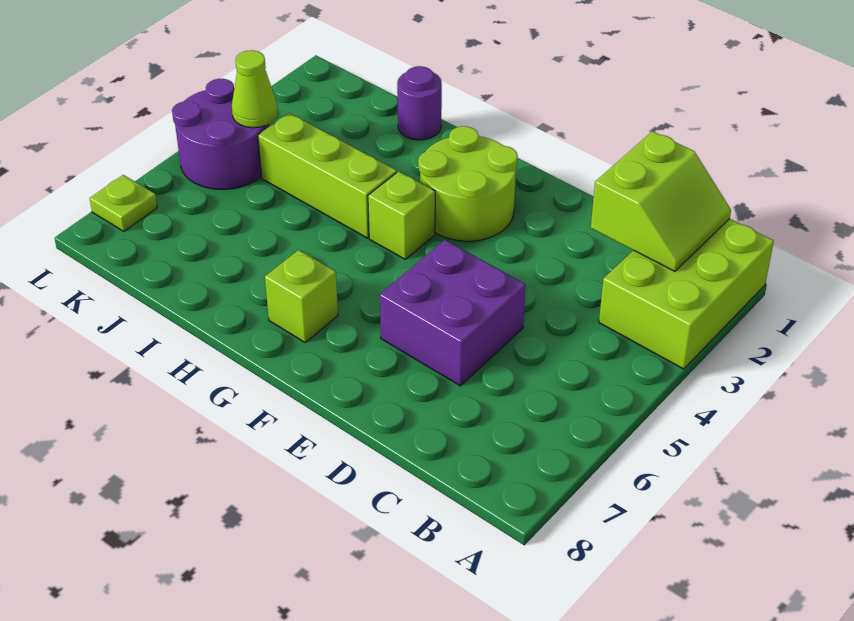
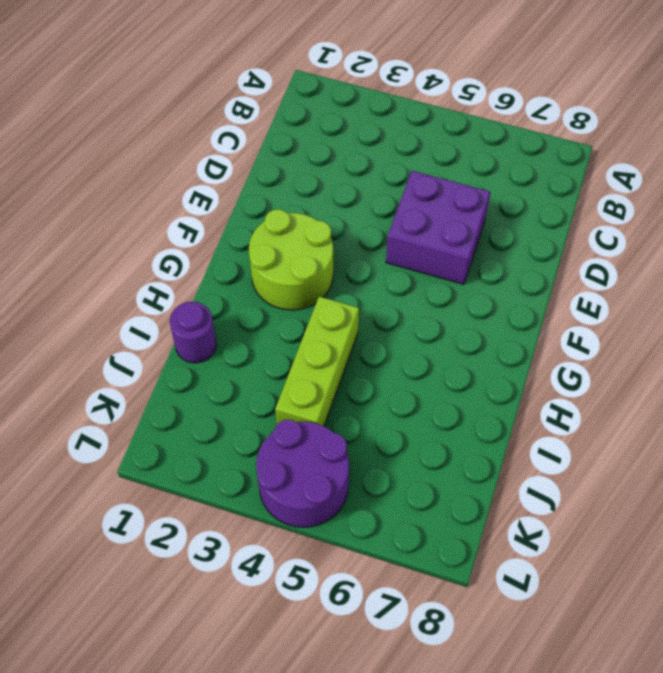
none -> lime 2x3 brick [599,219,774,369]
none -> lime 1x1 brick [368,171,435,259]

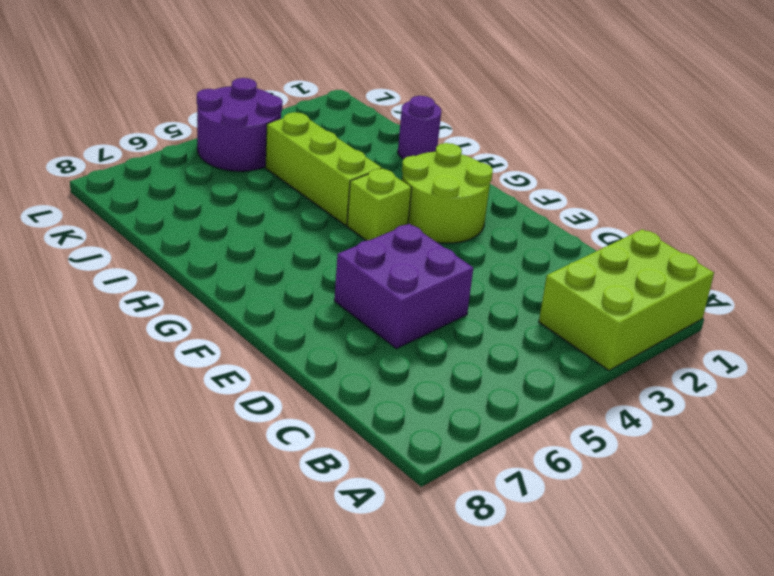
none -> lime 1x1 brick [265,250,338,342]
none -> lime 1x1 plate [90,175,157,231]

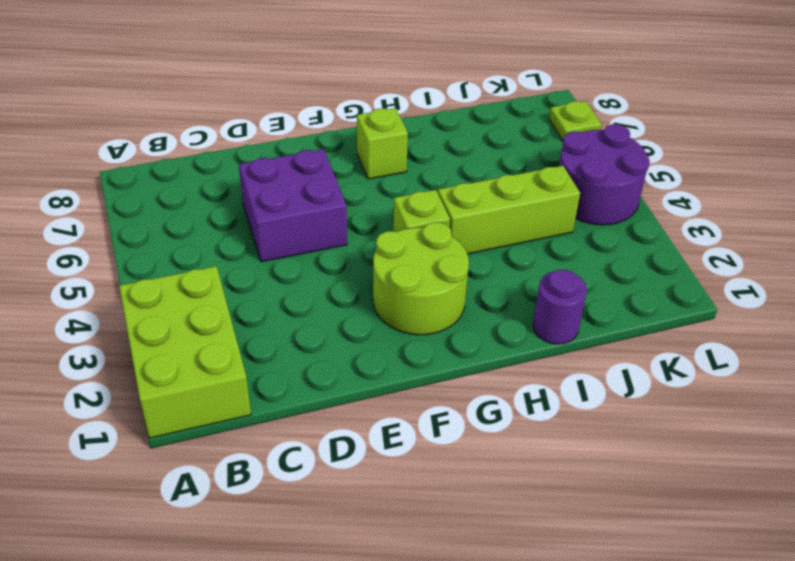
none -> lime 2x2 slope [591,131,731,271]
none -> lime 1x1 cone [232,50,278,128]

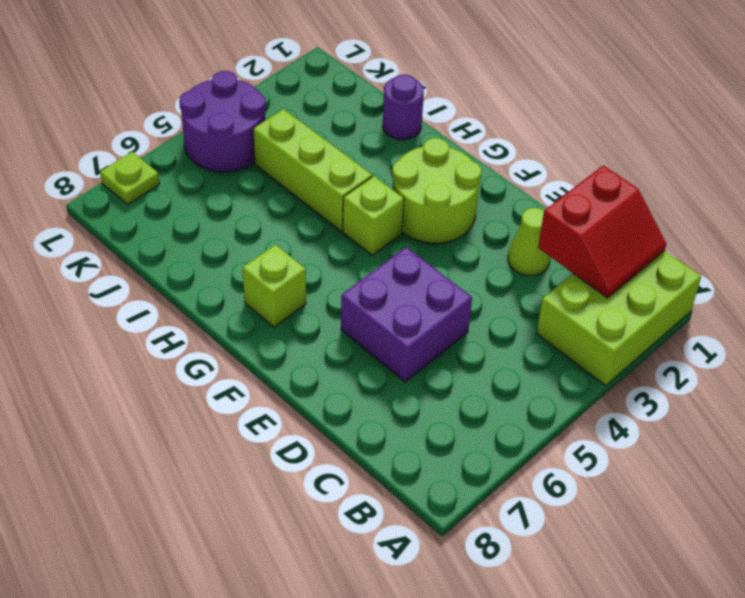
red 2x2 slope [538,165,667,298] -> lime 2x2 slope [591,131,731,271]
lime 1x1 cone [508,208,551,276] -> lime 1x1 cone moved to [232,50,278,128]

